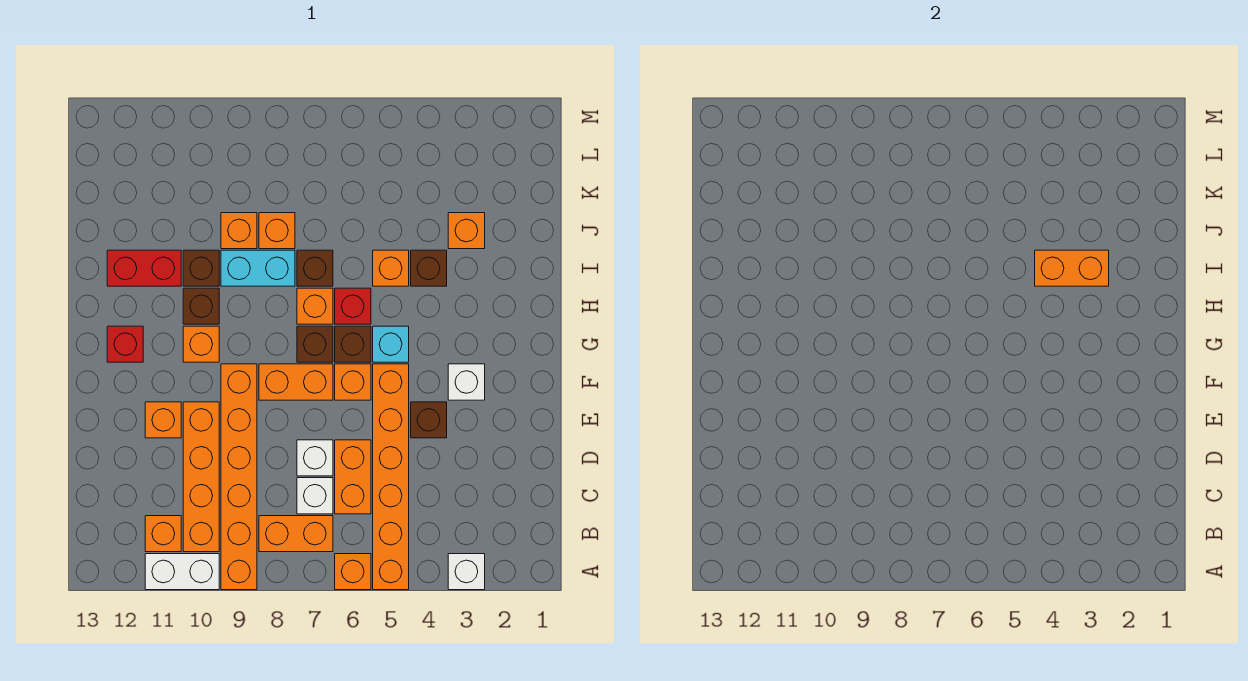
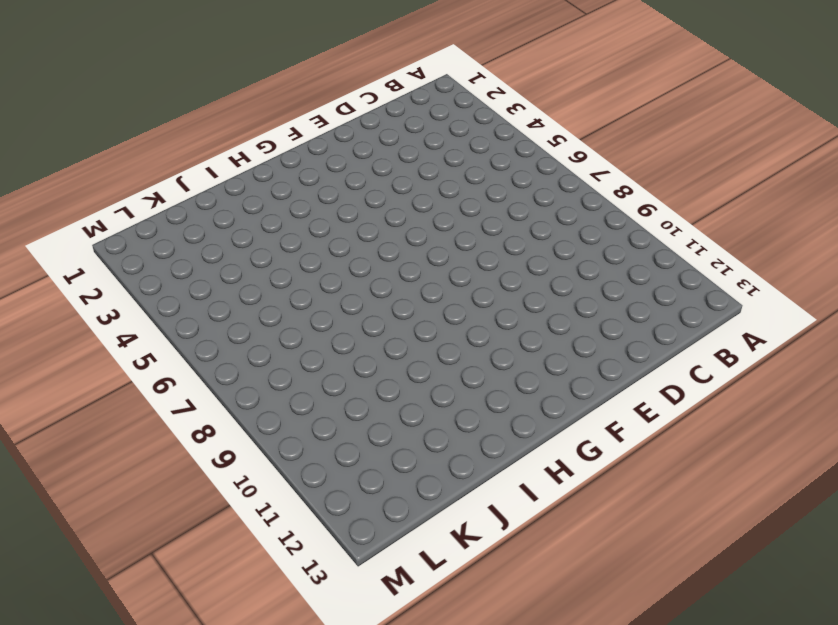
none -> white 1x1 brick [448,554,485,590]
none -> orange 1x6 brick [373,364,409,590]
none -> orange 1x1 brick [335,554,371,590]
none -> orange 1x6 brick [221,364,257,590]

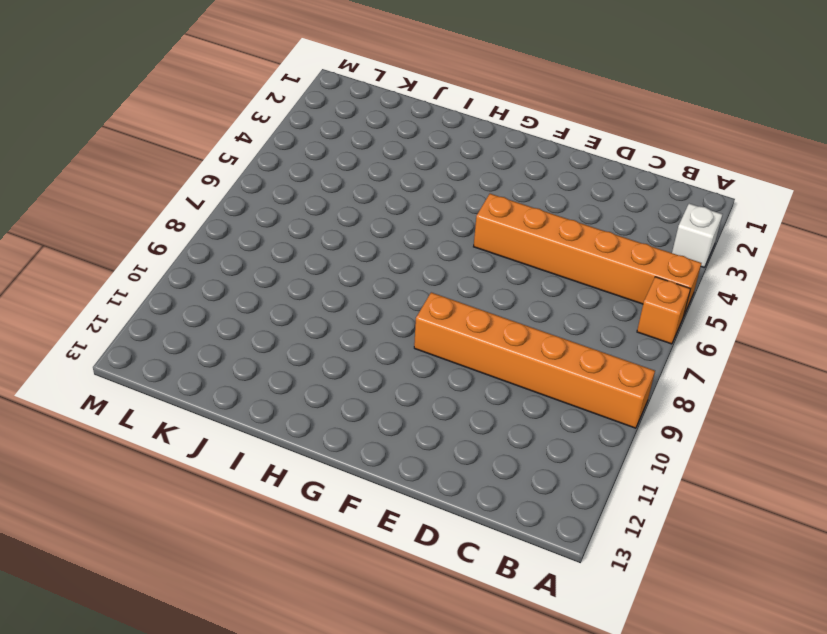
none -> white 1x2 brick [145,554,219,590]
none -> orange 1x2 brick [259,516,333,552]
none -> orange 1x4 brick [183,402,219,552]
none -> orange 1x1 brick [145,516,181,552]

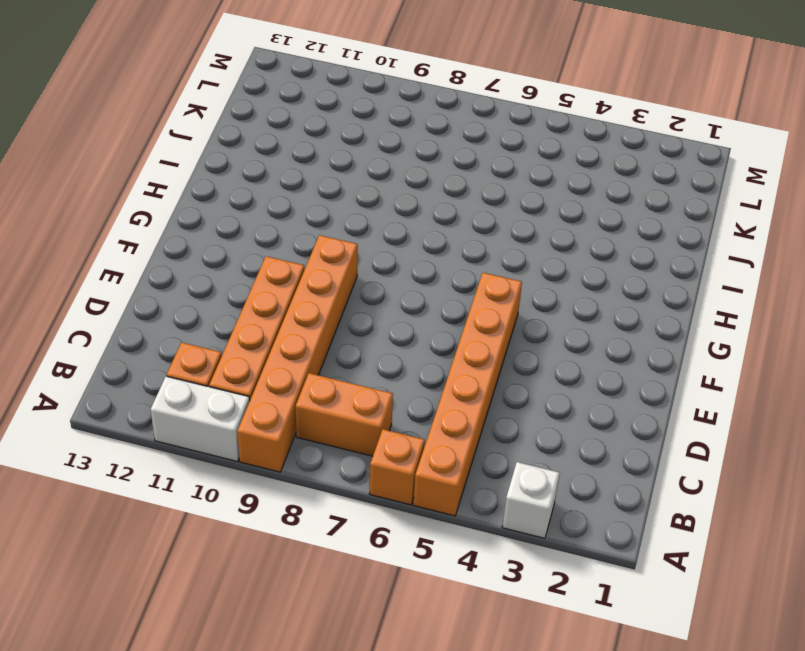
none -> orange 1x2 brick [335,440,371,514]
none -> white 1x1 brick [297,478,333,514]
none -> white 1x1 brick [297,440,333,476]
none -> brown 1x1 brick [411,402,447,438]

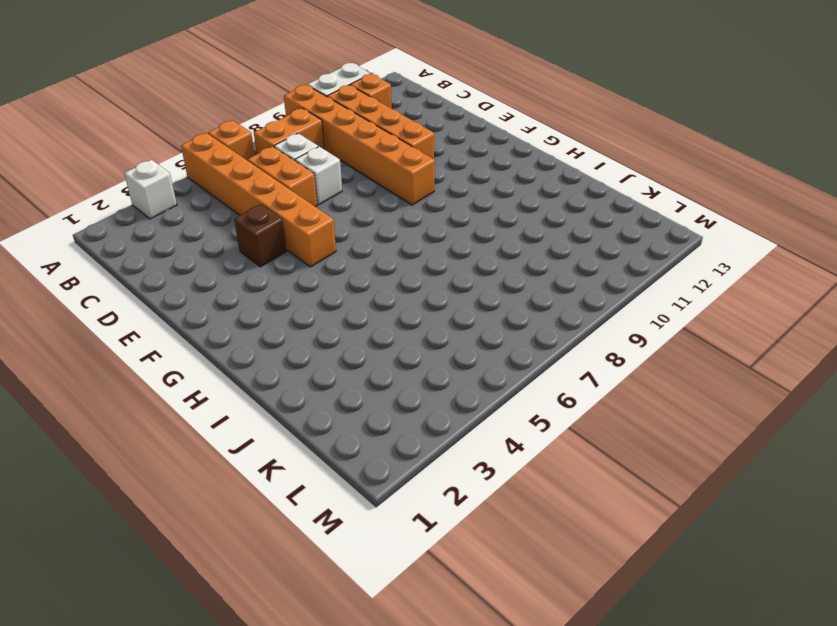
none -> orange 1x1 brick [145,402,181,438]
none -> white 1x1 brick [448,364,485,400]
none -> orange 1x1 brick [335,364,371,400]
none -> orange 1x2 brick [259,364,333,400]

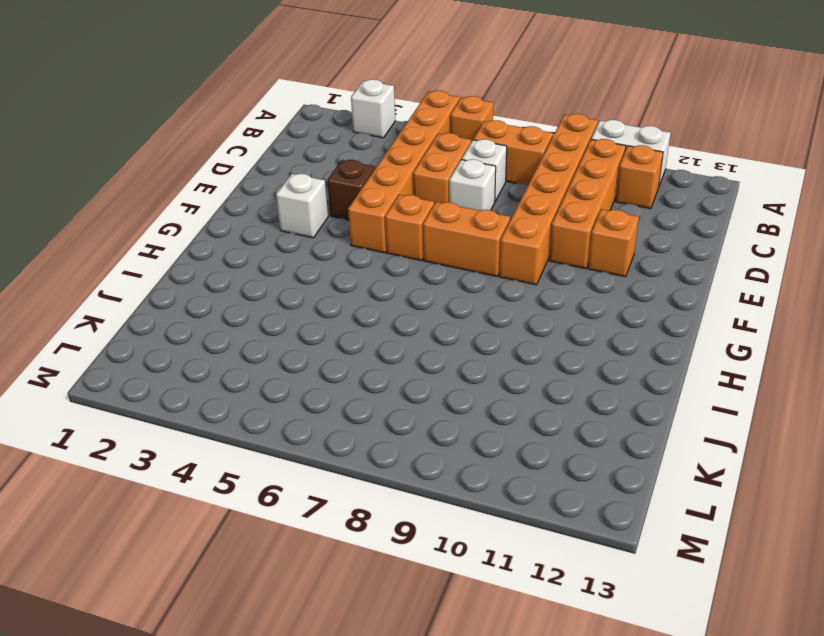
none -> cyan 1x1 brick [373,326,409,362]
none -> brown 1x1 brick [335,326,371,362]
none -> brown 1x1 brick [297,326,333,362]
none -> orange 1x1 brick [183,326,219,362]

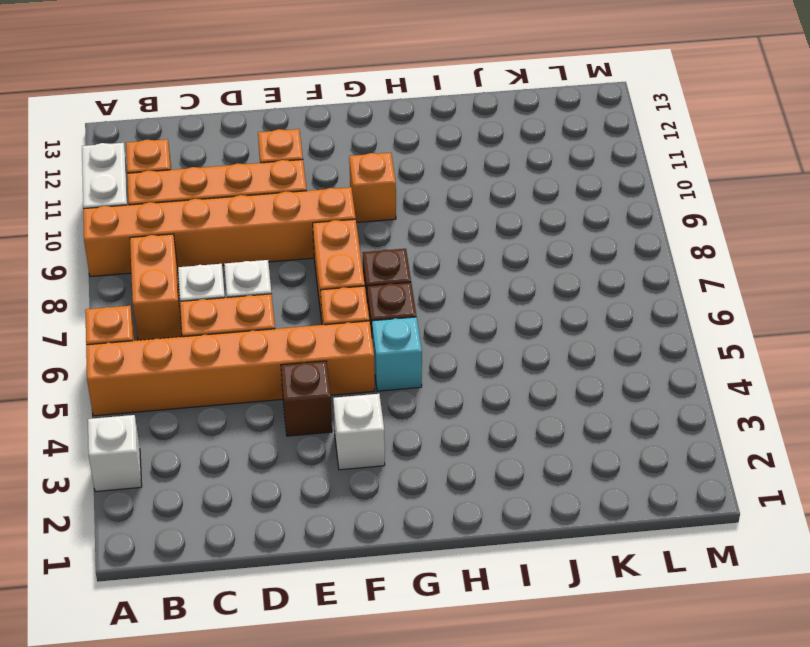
none -> red 1x1 brick [107,326,143,362]
none -> red 1x1 brick [335,288,371,324]
none -> orange 1x1 brick [297,288,333,324]
none -> brown 1x1 brick [183,288,219,324]

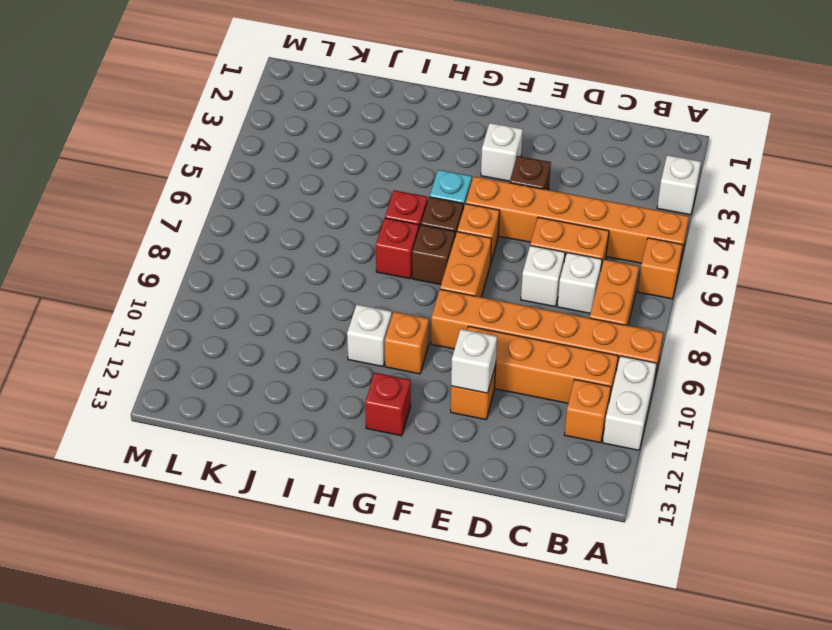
white 1x1 brick [451,329,497,393] -> none
red 1x1 brick [376,218,419,279] -> orange 1x1 brick [297,288,333,324]
white 1x1 brick [347,305,392,366] -> brown 1x1 brick [183,288,219,324]
none -> brown 1x1 brick [411,250,447,286]
none -> orange 1x1 brick [373,250,409,286]
none -> brown 1x1 brick [297,250,333,286]
none -> cyan 1x2 brick [221,250,295,286]

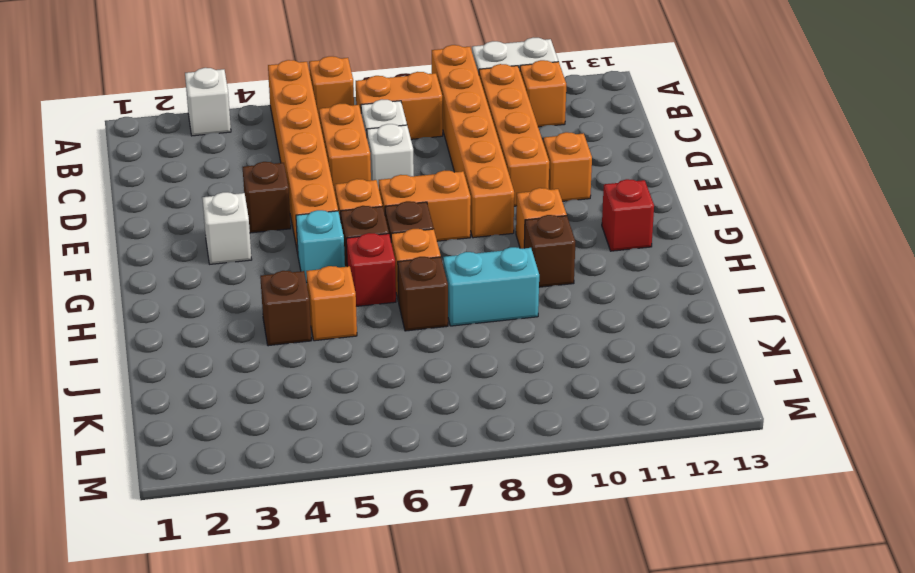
none -> brown 1x1 brick [183,250,219,286]
none -> red 1x2 brick [107,250,181,286]
none -> orange 1x1 brick [448,213,485,249]
none -> orange 1x1 brick [259,213,295,249]

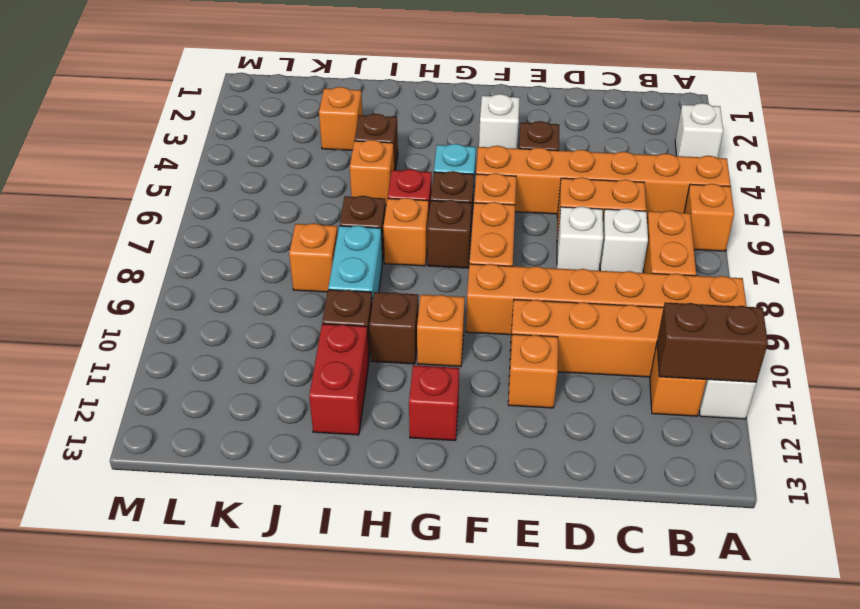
brown 1x2 brick [657,303,768,382] -> none
none -> orange 1x1 brick [221,213,257,249]
none -> orange 1x2 brick [1035,250,1109,286]

